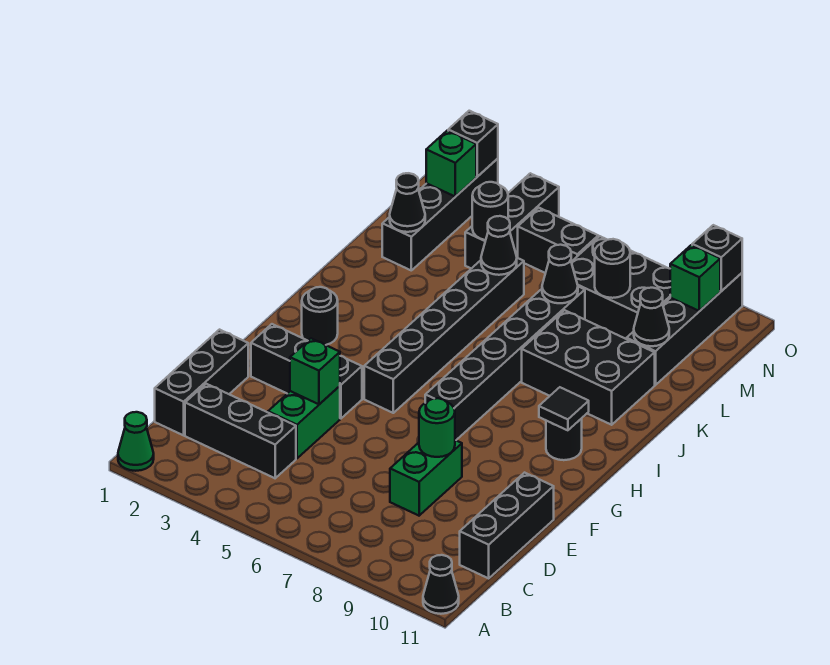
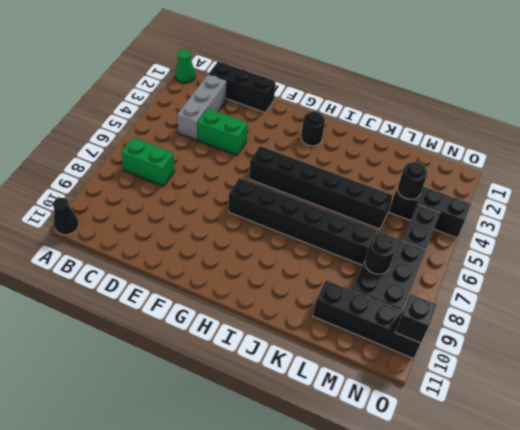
green 1x2 brick [121,137,175,186] -> green 1x2 brick moved to [390,440,462,516]
grey 1x3 brick [177,74,227,140] -> black 1x3 brick [185,384,296,478]
none -> black 1x3 brick [460,473,554,578]
none -> black 1x3 brick [251,324,362,419]
none -> black 1x1 round brick [546,418,582,460]
none -> black 2x3 brick [522,310,655,425]

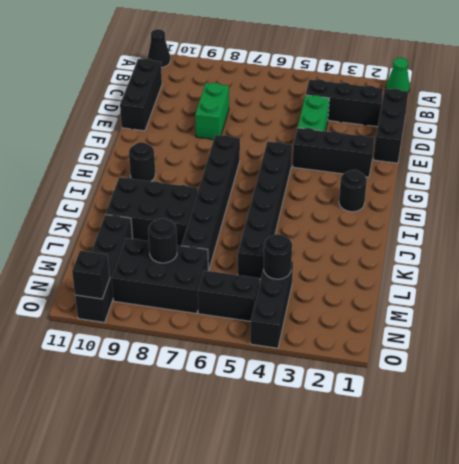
none -> black 1x4 brick [382,158,498,270]
none -> green 1x1 brick [290,338,340,404]
none -> green 1x1 round brick [419,398,455,457]
none -> black 1x1 tile [539,387,589,430]

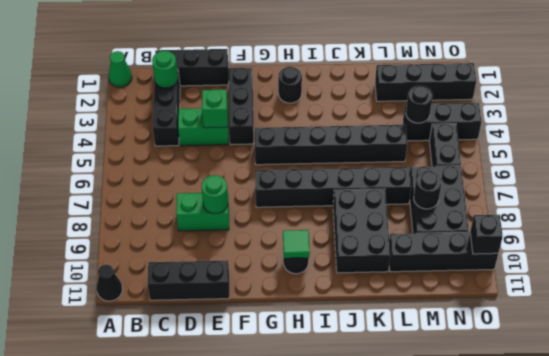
green 1x1 round brick [152,51,178,88] -> none
green 1x1 tile [283,230,310,258] -> black 1x1 tile [539,387,589,430]
none -> black 1x1 cone [390,173,425,232]
none -> black 1x1 cone [481,216,517,275]
none -> black 1x1 cone [542,245,578,303]
none -> black 1x1 cone [634,288,669,346]

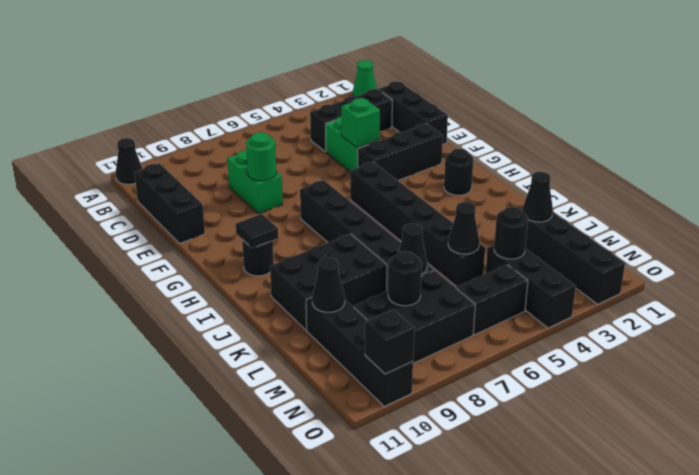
none -> green 1x1 brick [426,131,476,197]
none -> green 1x1 brick [670,245,720,311]
none -> black 1x1 brick [448,111,498,177]

